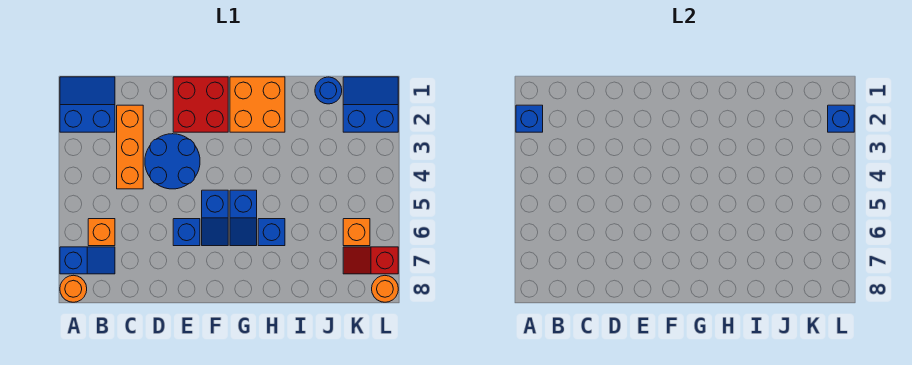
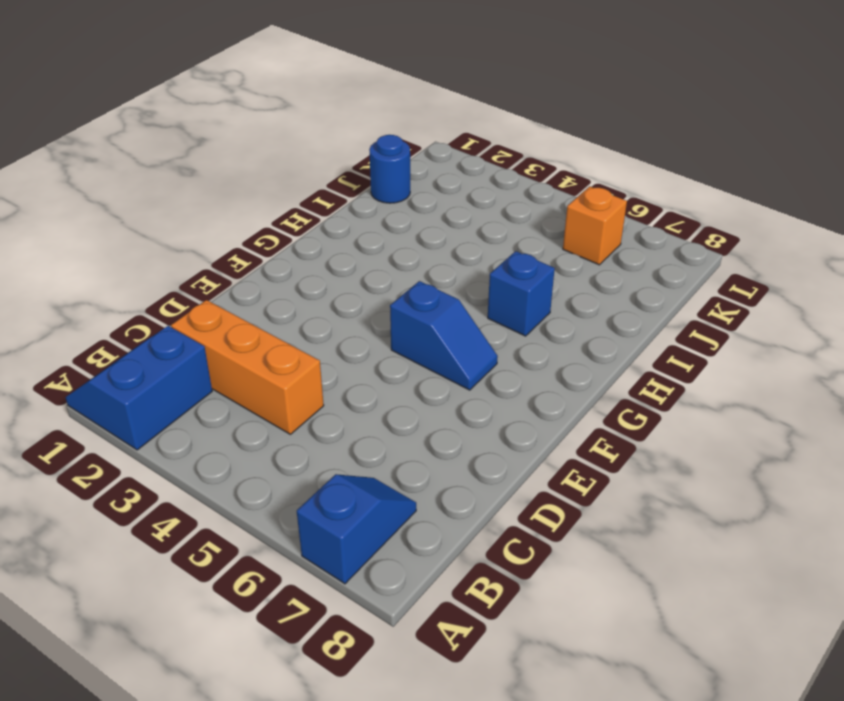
none -> orange 1x1 round brick [60,275,87,302]
none -> orange 1x1 brick [88,219,115,246]
none -> blue 2x2 round brick [145,134,200,189]

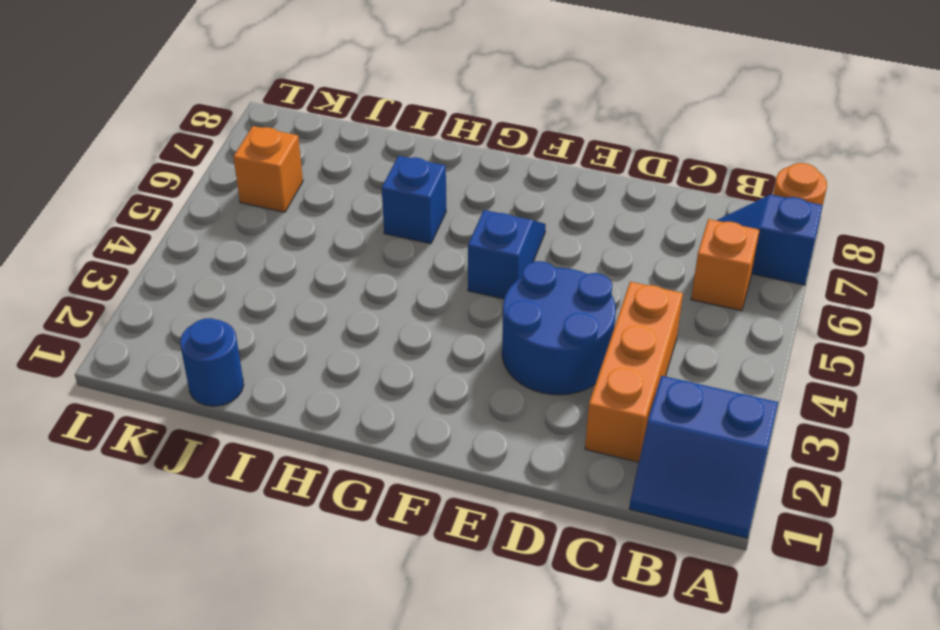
none -> red 2x2 brick [173,77,228,132]
none -> blue 1x1 brick [173,219,200,246]
none -> orange 2x2 brick [230,77,285,132]

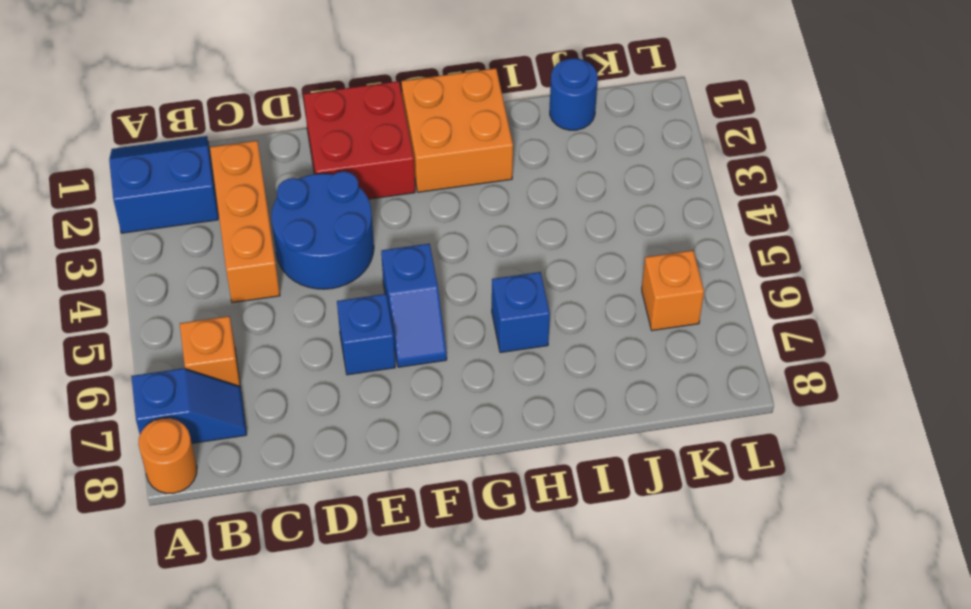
none -> blue 1x2 slope [230,190,257,246]
none -> blue 2x2 slope [343,77,398,132]
none -> red 1x2 slope [343,247,398,274]

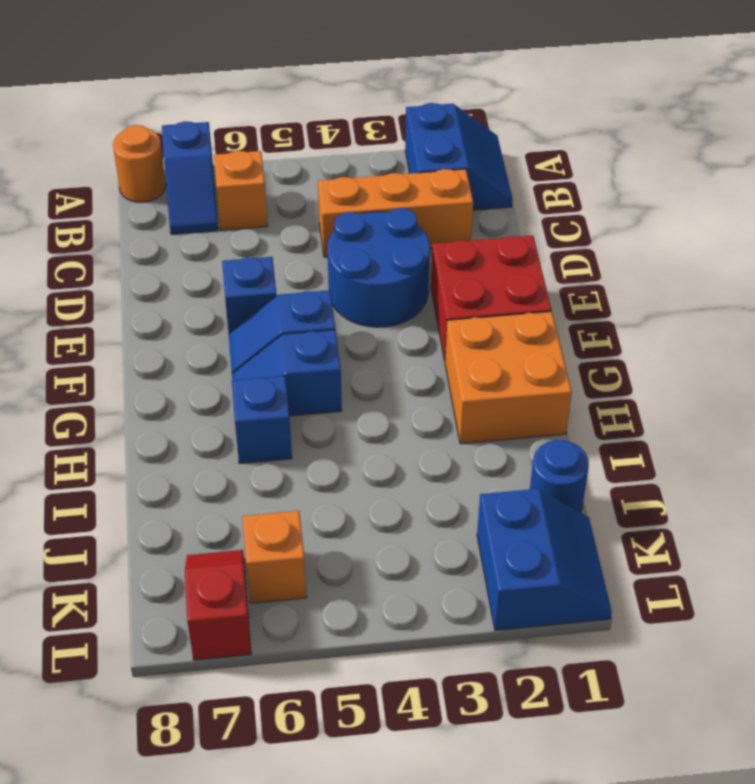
none -> orange 1x1 round brick [372,276,398,302]
none -> blue 1x1 brick [516,105,543,132]
none -> blue 1x1 brick [828,105,854,132]

